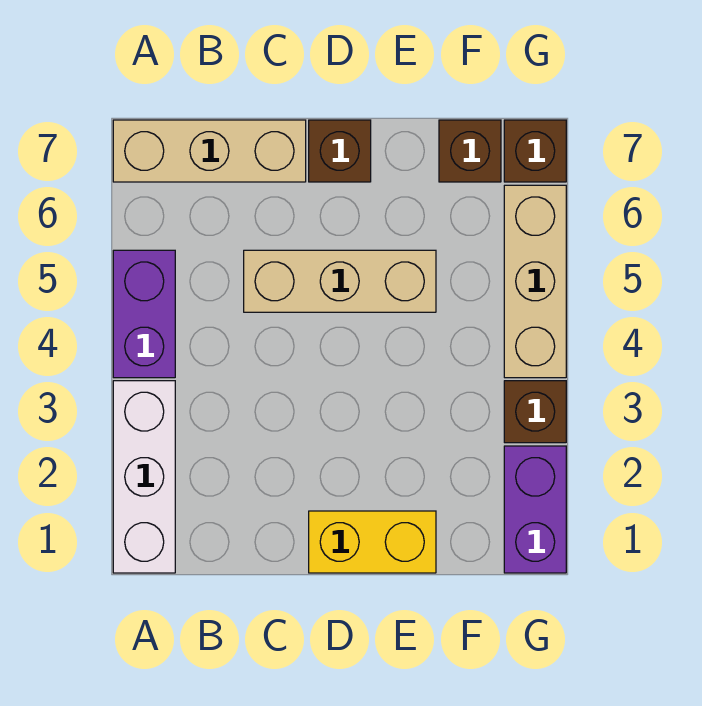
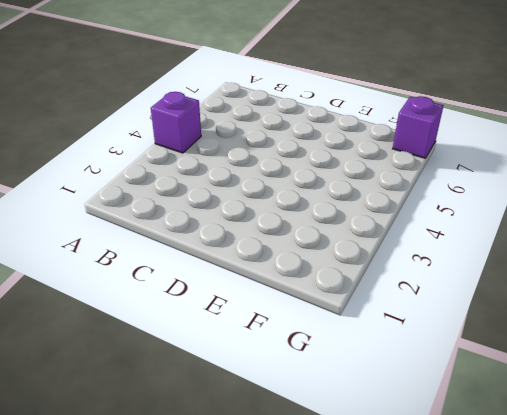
purple 1x1 brick [151,92,201,153] -> purple 1x2 brick [113,250,175,378]
purple 1x1 brick [393,96,444,158] -> brown 1x1 brick [504,120,566,182]
none -> white 1x3 brick [113,381,175,573]
none -> tan 1x3 brick [113,120,306,182]

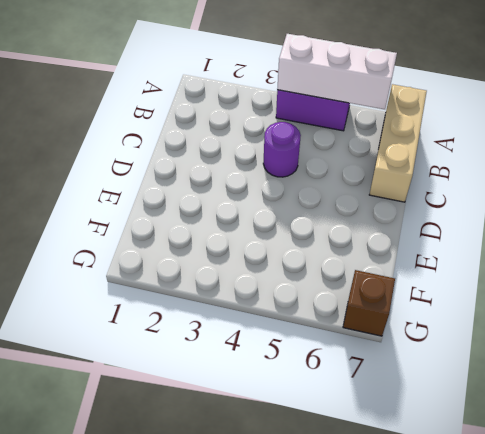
white 1x3 brick [277,34,397,109] -> white 1x3 brick moved to [113,381,175,573]
purple 1x1 round brick [263,122,301,177] -> none
none -> tan 1x3 brick [244,250,436,312]
none -> yellow 1x2 brick [309,511,436,573]

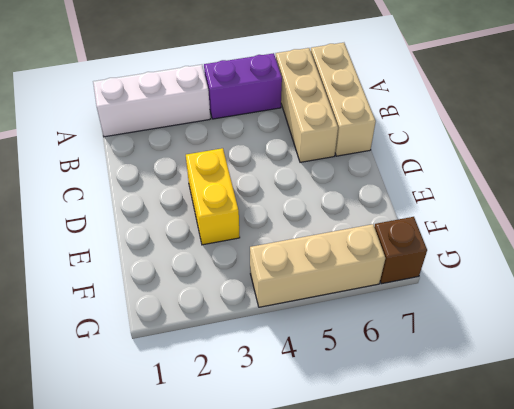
tan 1x3 brick [276,48,338,162] -> tan 1x3 brick moved to [244,250,436,312]
yellow 1x2 brick [186,148,240,245] -> yellow 1x2 brick moved to [309,511,436,573]
none -> brown 1x1 brick [309,120,371,182]
none -> brown 1x1 brick [439,120,501,182]

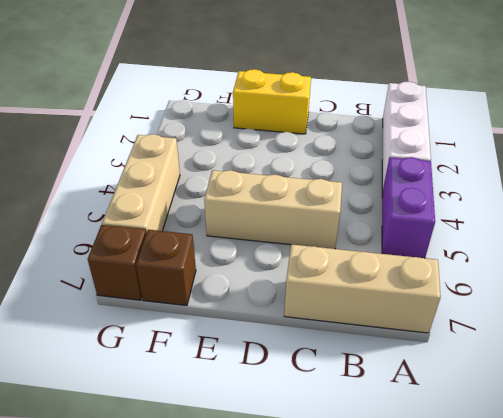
none -> brown 1x1 brick [309,120,371,182]
none -> purple 1x2 brick [504,446,566,573]

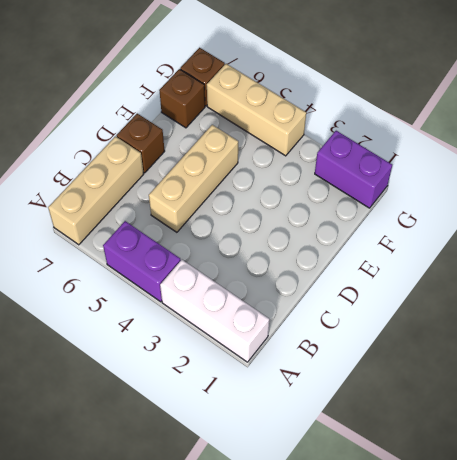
none -> yellow 1x2 brick [309,511,436,573]
none -> brown 1x1 brick [504,381,566,443]

